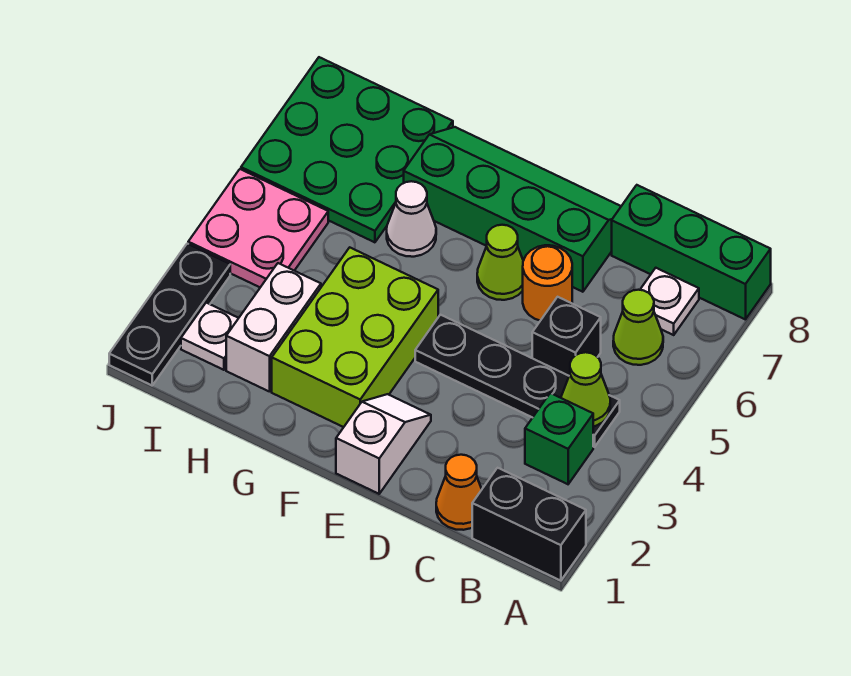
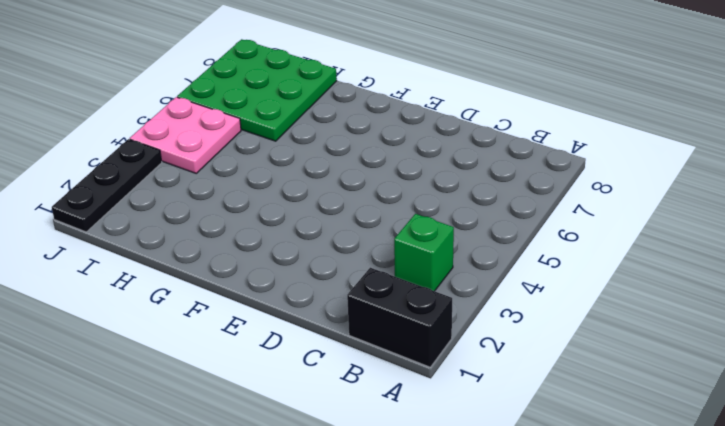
none -> green 1x3 brick [612,185,771,320]
none -> black 1x4 plate [415,315,620,447]
none -> lime 1x1 cone [613,290,663,365]

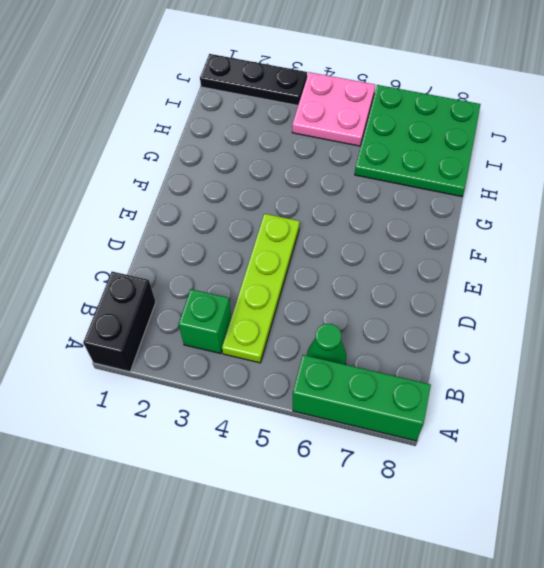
green 1x3 brick [293,355,431,441] -> green 1x3 brick turned to [612,185,771,320]
lime 1x4 plate [222,214,300,363] -> black 1x4 plate [415,315,620,447]
green 1x1 cone [307,324,346,364] -> lime 1x1 cone [613,290,663,365]
none -> white 1x1 plate [640,268,699,335]
none -> orange 1x1 cone [436,455,482,530]
none -> black 1x1 brick [532,297,601,376]

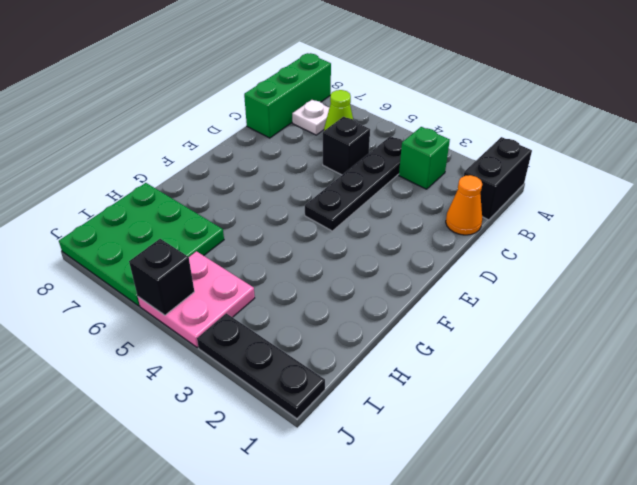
black 1x1 brick [129,239,194,315] -> none
none -> orange 1x1 round brick [523,245,572,321]
none -> green 2x4 slope [404,127,621,292]
none -> white 1x2 slope [336,394,431,494]

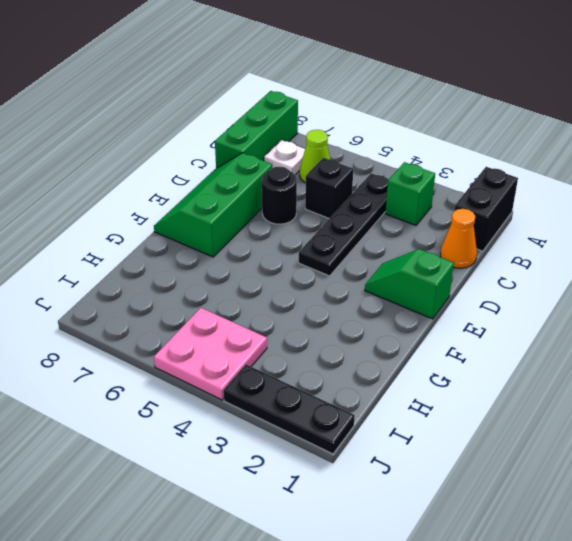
black 1x1 round brick [262,167,297,224] -> orange 1x1 round brick [523,245,572,321]
green 2x3 slope [154,153,272,257] -> green 2x4 slope [404,127,621,292]
green 1x2 slope [365,249,454,319] -> white 1x2 slope [336,394,431,494]
none -> lime 1x1 cone [477,225,523,300]
none -> lime 2x3 brick [272,247,438,427]
none -> white 1x1 cone [387,181,436,257]

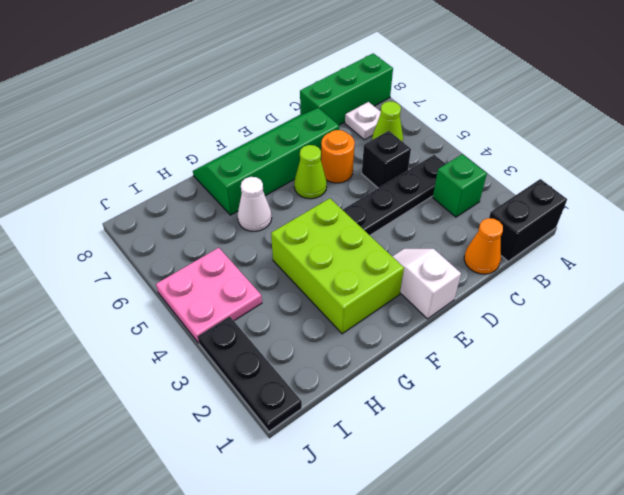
none -> white 1x2 brick [226,263,321,392]
none -> green 3x3 plate [241,57,453,242]
none -> white 1x1 plate [181,303,238,370]

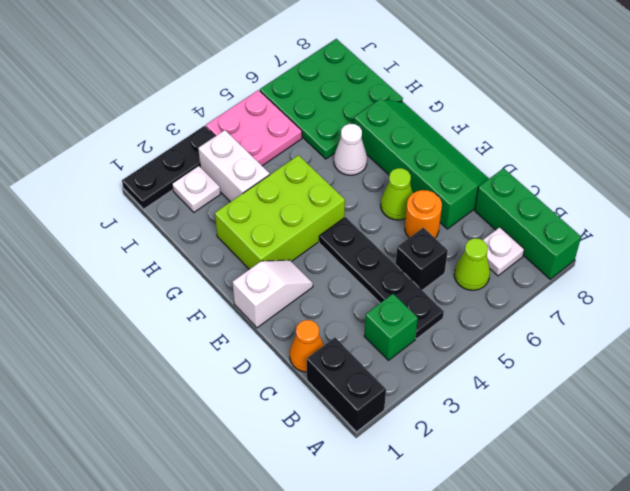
white 1x2 brick [198,130,270,202] -> white 1x2 brick turned to [226,263,321,392]
none -> lime 1x1 cone [561,352,610,426]

